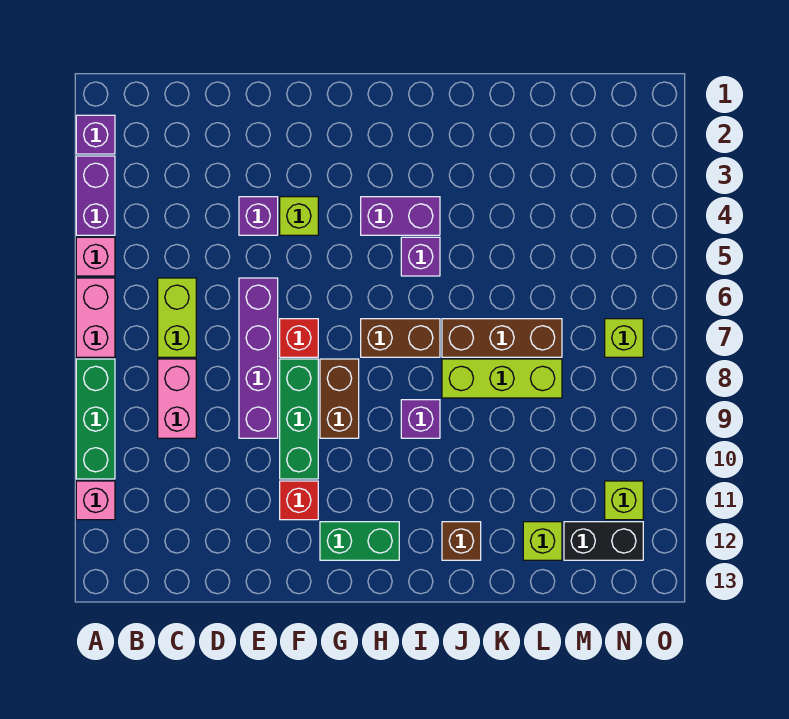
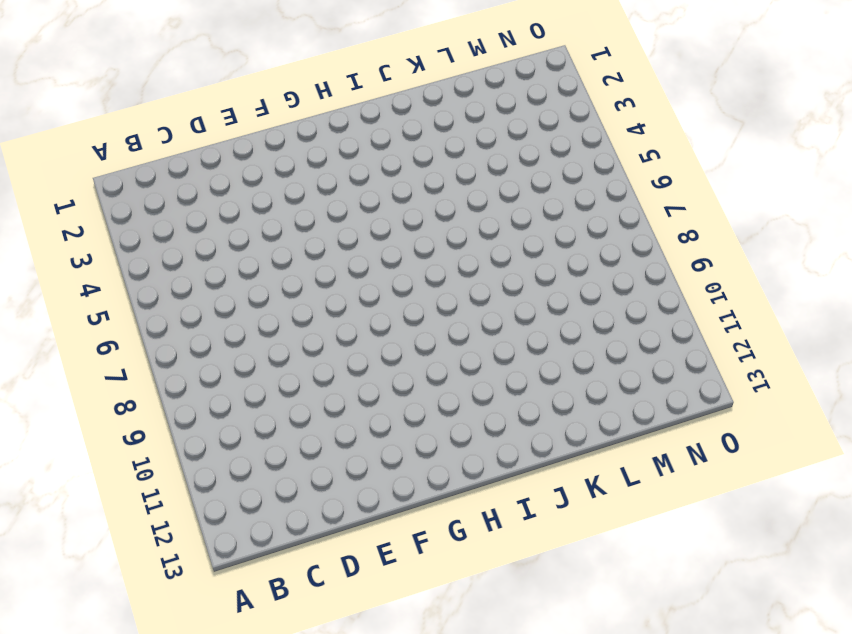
none -> purple 1x1 brick [76,115,115,154]
none -> purple 1x2 brick [76,156,115,235]
none -> pink 1x1 brick [76,237,115,276]

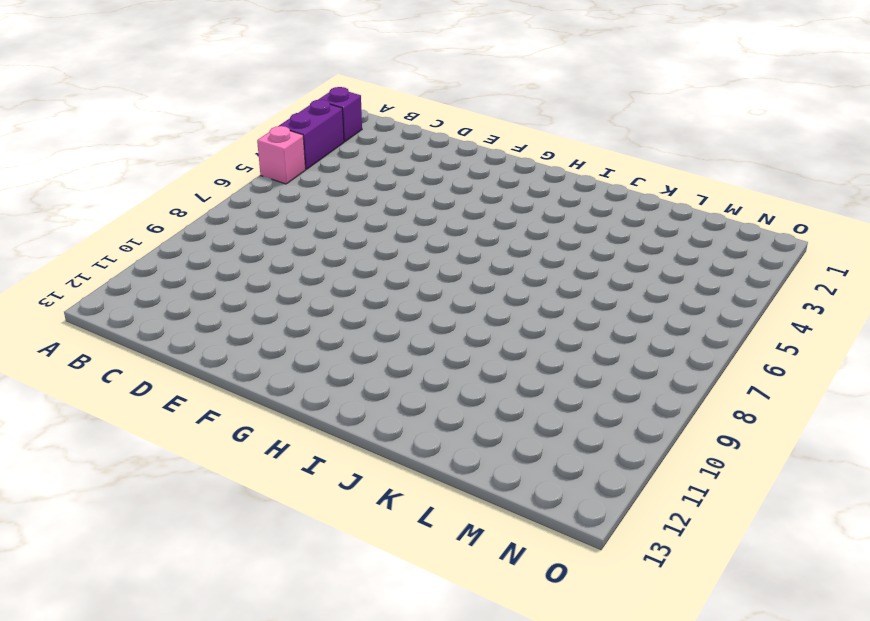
none -> pink 1x2 brick [76,278,115,357]
none -> green 1x3 brick [76,359,115,479]
none -> pink 1x1 brick [76,481,115,520]

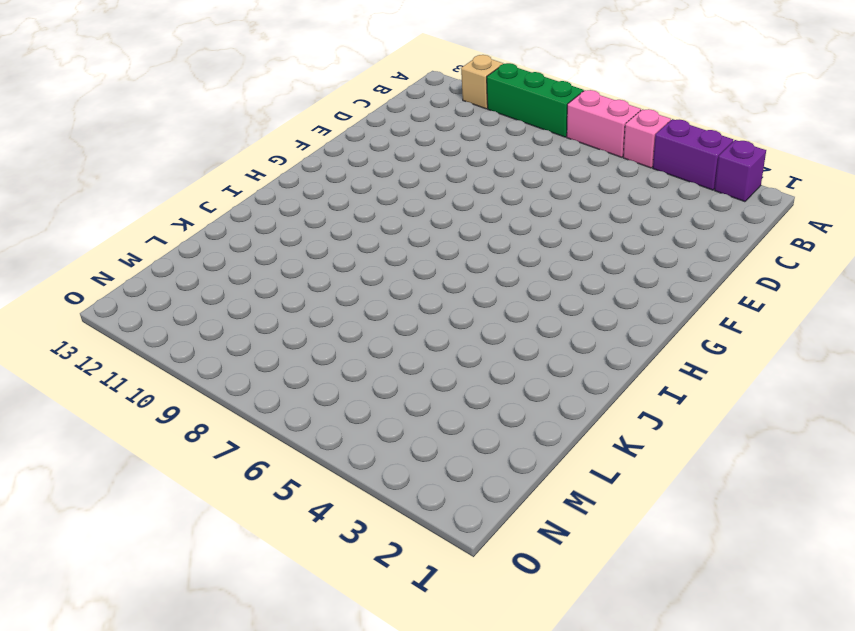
tan 1x1 brick [461,55,503,109] -> pink 1x1 brick [76,481,115,520]
none -> lime 1x2 brick [158,278,196,357]
none -> pink 1x2 brick [158,359,196,438]
none -> purple 1x1 brick [239,197,278,235]

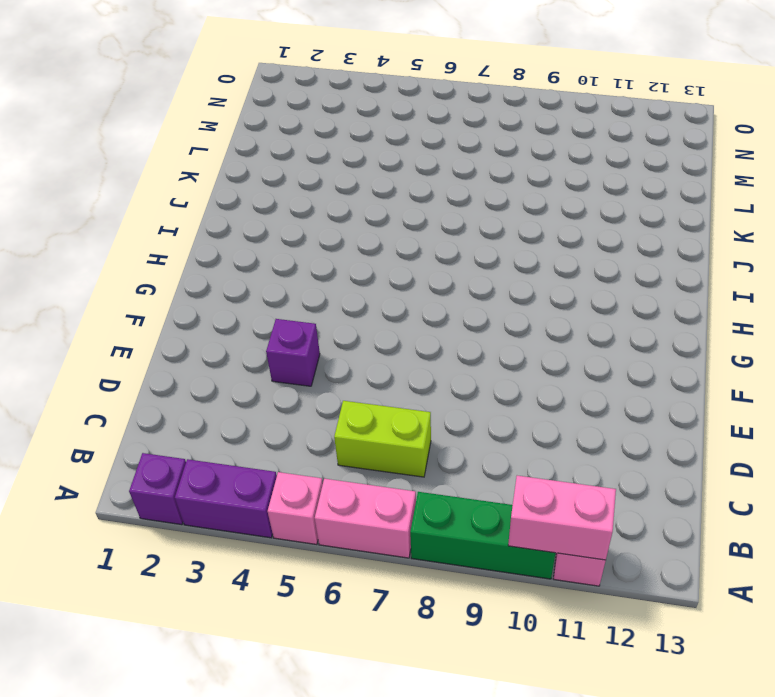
pink 1x2 brick [508,476,616,560] -> pink 1x2 brick moved to [158,359,196,438]
none -> purple 1x4 brick [239,278,278,438]
none -> lime 1x1 brick [280,197,318,235]
none -> red 1x1 brick [280,319,318,357]

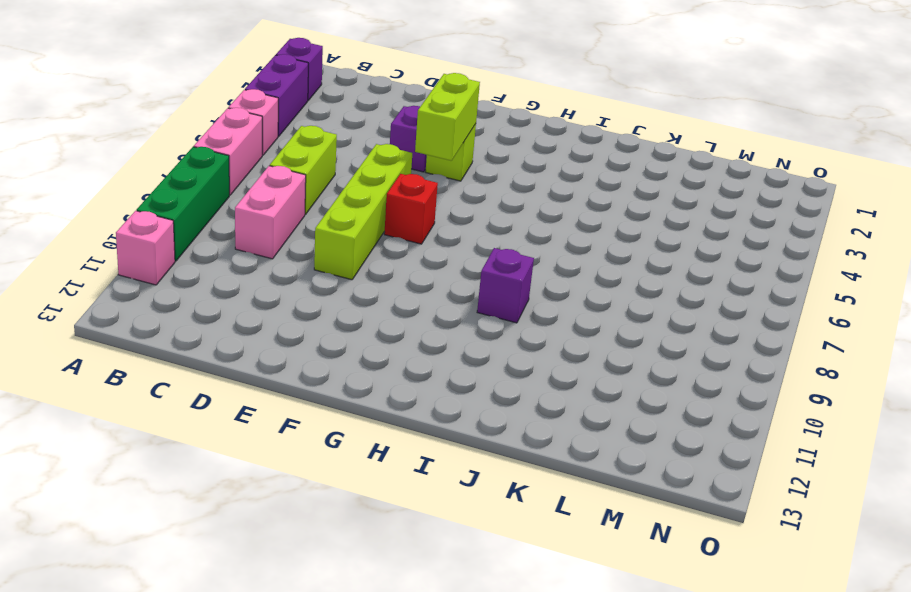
lime 1x4 brick [314,144,412,280] -> purple 1x4 brick [239,278,278,438]
lime 1x2 brick [415,73,480,161] -> none
none -> green 1x3 brick [280,359,318,479]
none -> red 1x1 brick [280,481,318,520]
none -> brown 1x2 brick [320,359,359,438]

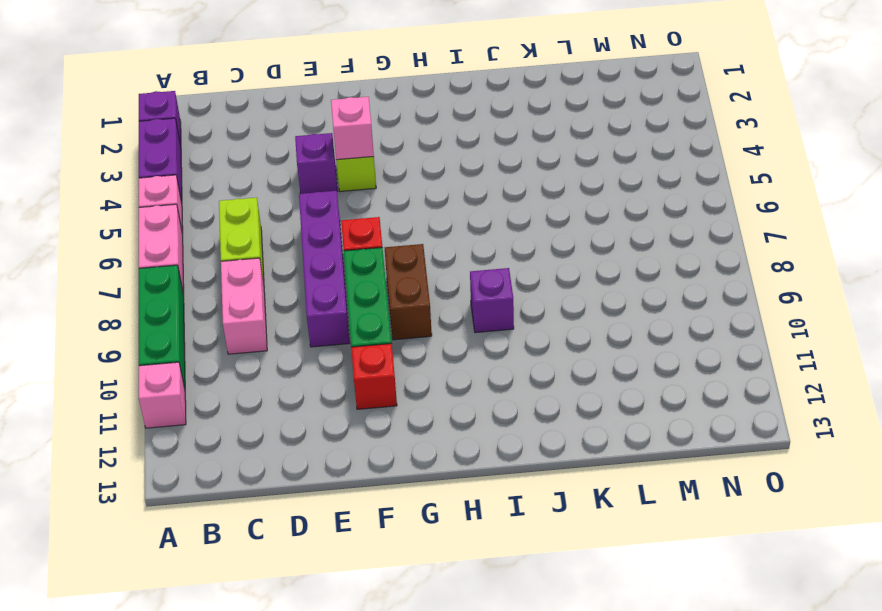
pink 1x1 brick [331,97,374,160] -> none
none -> green 1x2 brick [320,522,399,560]
none -> purple 1x2 brick [361,197,440,235]
none -> brown 1x2 brick [361,319,440,357]

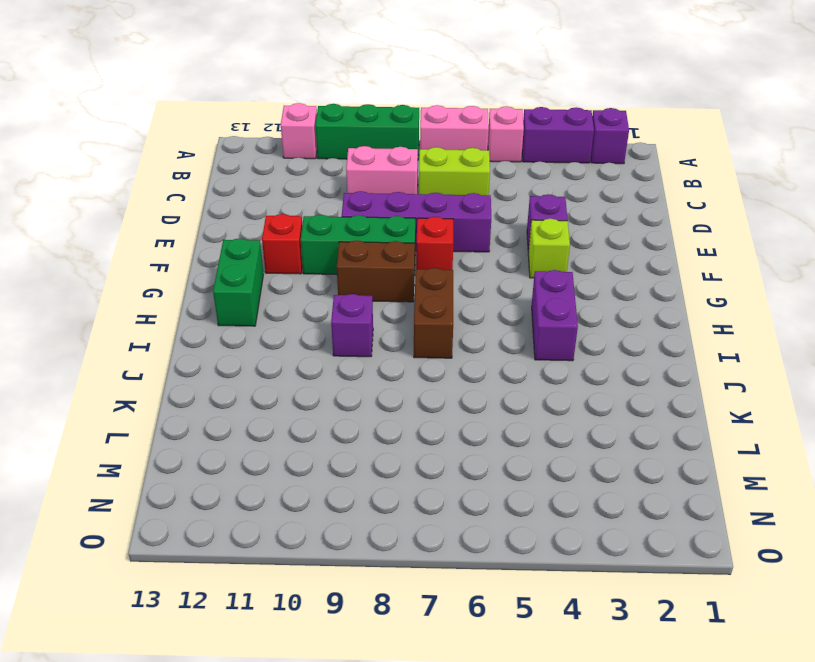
none -> purple 1x1 brick [401,237,440,276]
none -> brown 1x3 brick [442,319,562,357]
none -> lime 1x3 brick [442,359,562,398]

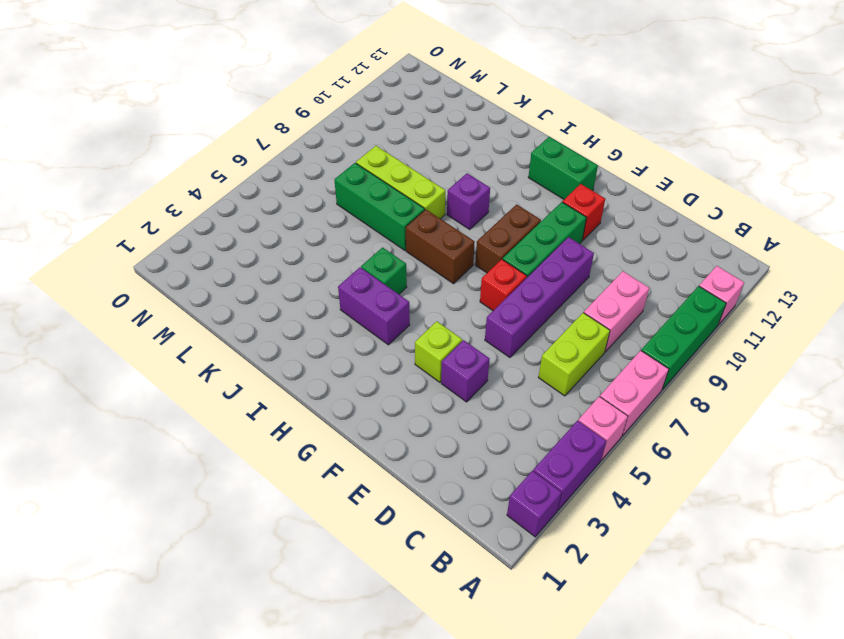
green 1x1 brick [361,247,407,294] -> purple 1x1 brick [401,237,440,276]
green 1x3 brick [334,163,425,250] -> brown 1x3 brick [442,319,562,357]
none -> brown 1x1 brick [442,522,481,560]
none -> lime 1x1 brick [523,522,562,560]
none -> black 1x2 brick [564,522,643,560]

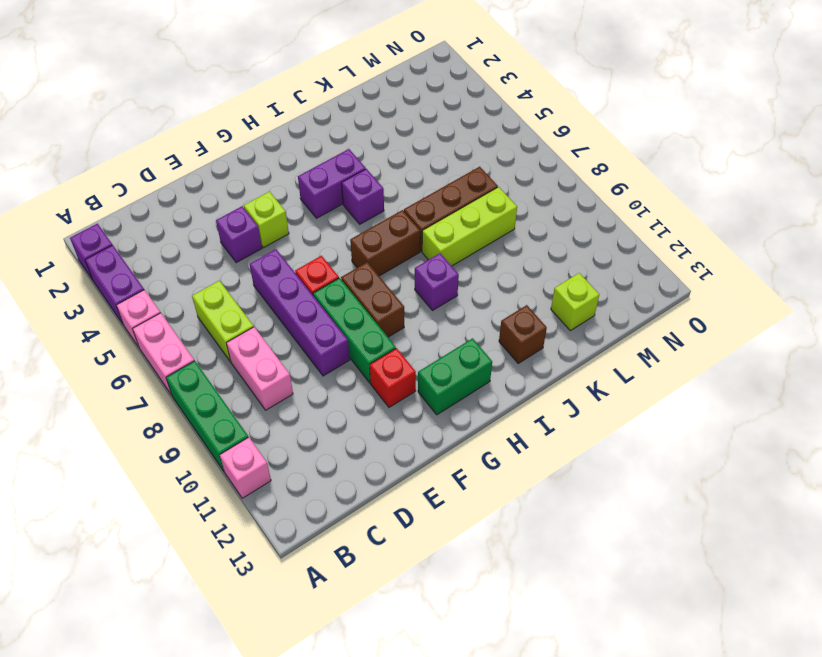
none -> black 1x2 brick [564,522,643,560]
none -> lime 1x1 brick [605,319,643,357]
none -> lime 1x1 brick [605,481,643,520]

